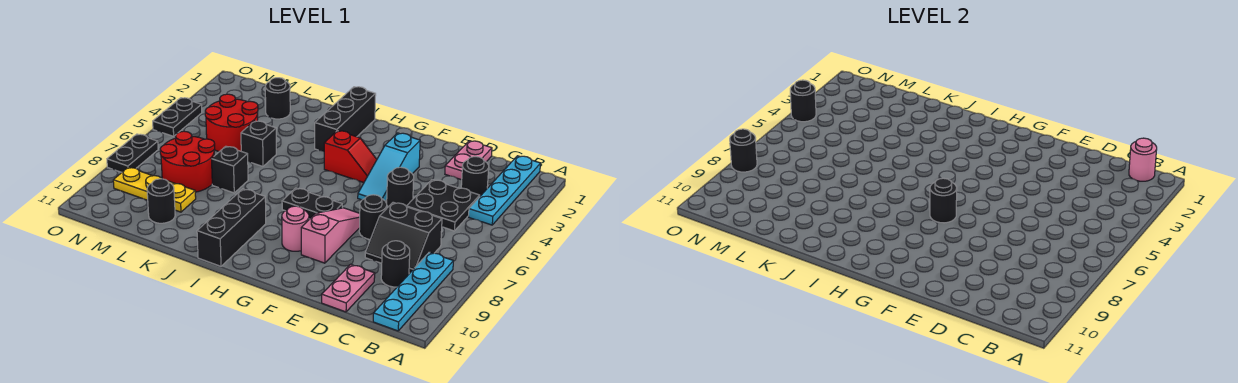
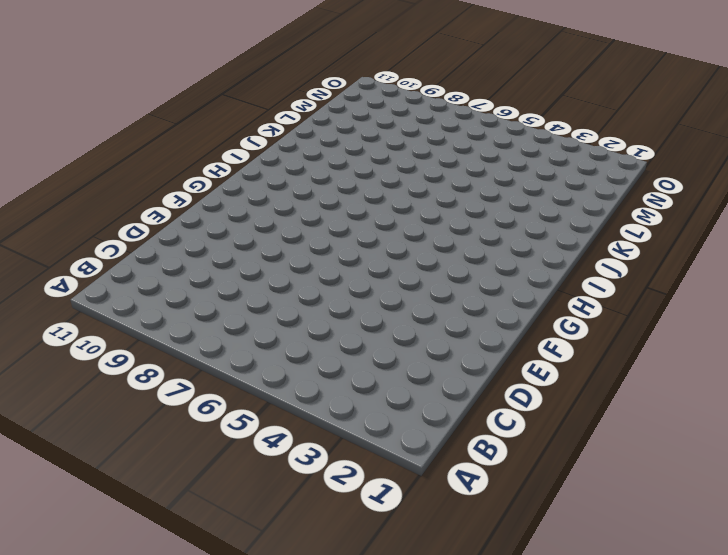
none -> cyan 1x4 plate [469,156,541,225]
none -> cyan 1x4 plate [373,252,453,331]
none -> black 1x1 round brick [461,157,489,196]
none -> black 2x2 plate [406,180,480,231]

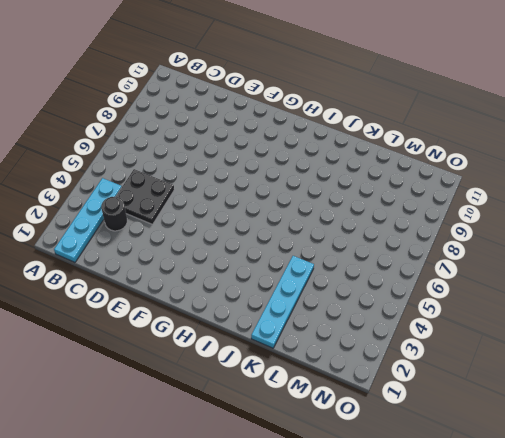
cyan 1x4 plate [251,256,314,348] -> cyan 1x4 plate moved to [373,252,453,331]
none -> black 2x2 slope [365,202,442,273]
none -> black 1x1 round brick [381,241,410,287]
none -> pink 1x2 plate [445,141,492,180]
none -> pink 1x2 plate [322,264,375,312]

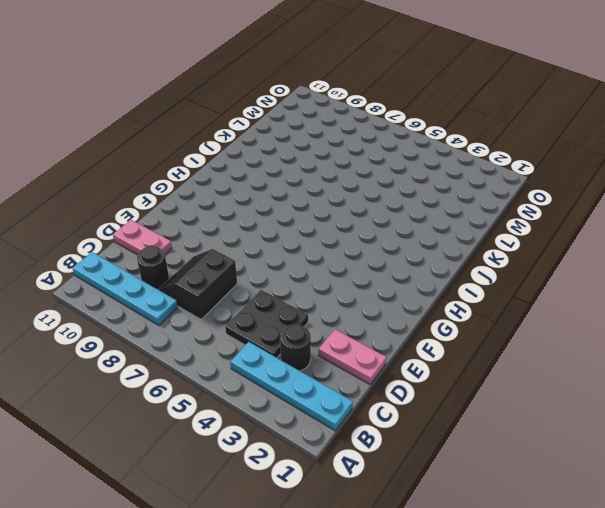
none -> black 1x1 round brick [387,167,414,207]
none -> black 1x1 round brick [359,195,387,239]
none -> cyan 1x3 slope [358,133,420,201]
none -> pink 1x3 slope [301,208,360,263]

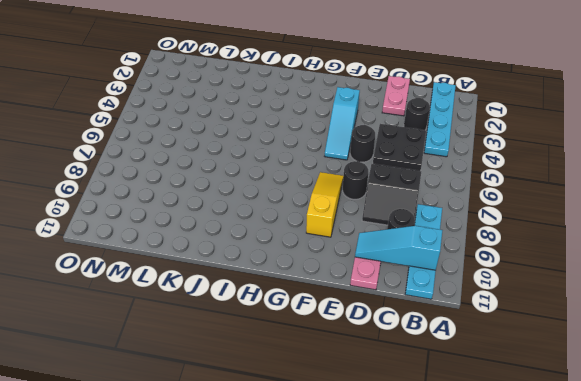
cyan 1x3 slope [355,226,443,270] -> none
yellow 1x3 slope [306,172,343,237] -> pink 1x3 slope [301,208,360,263]
none -> red 1x2 slope [324,131,377,182]
none -> black 1x2 plate [282,188,342,219]
none -> pink 1x1 round brick [282,206,309,251]
none -> black 1x3 brick [315,87,376,151]

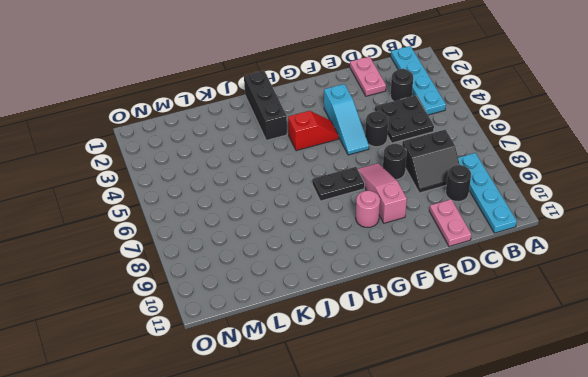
none -> black 1x3 brick [197,189,266,266]
none -> black 1x1 brick [241,121,276,166]
none -> black 1x1 brick [212,146,248,193]
none -> black 1x1 round brick [265,78,290,119]

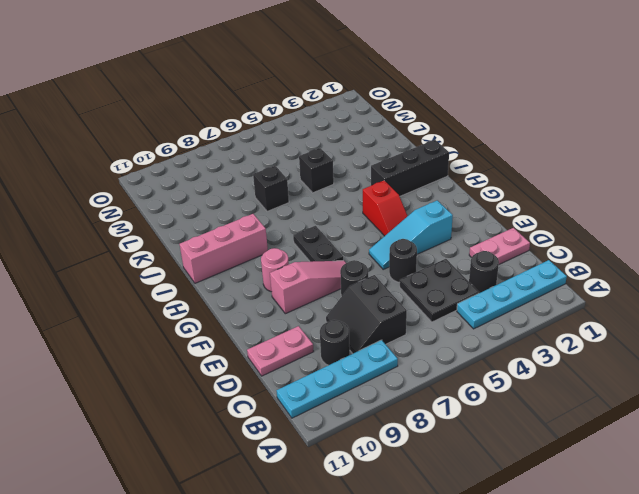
pink 1x3 brick [179,214,268,283] -> black 1x3 brick [197,189,266,266]
none -> black 1x1 round brick [265,78,290,119]
none -> red 2x2 round brick [205,94,258,152]
none -> red 2x2 round brick [160,131,215,192]
none -> yellow 1x3 plate [113,167,196,212]

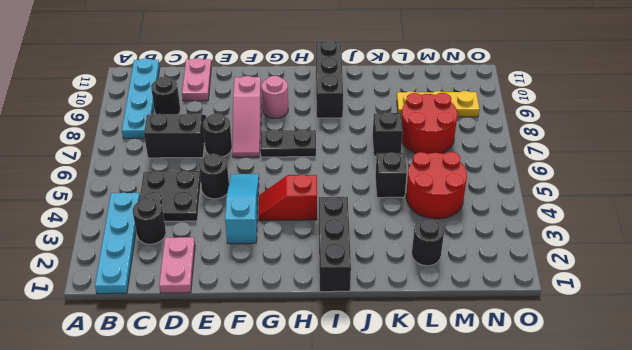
none -> black 1x1 round brick [147,179,175,223]
none -> black 1x2 plate [153,98,202,136]
none -> black 1x2 plate [107,134,158,172]
none -> pink 1x1 round brick [1129,138,1157,181]

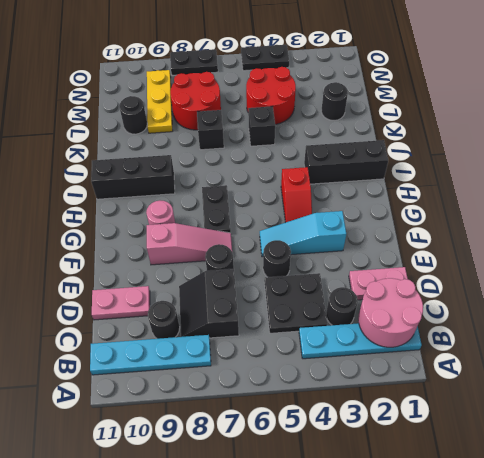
pink 2x2 round brick [358,278,423,347] -> pink 1x1 round brick [1129,138,1157,181]
none -> black 1x1 round brick [930,178,957,223]
none -> black 1x1 round brick [790,80,816,122]
none -> black 1x1 round brick [730,129,757,172]

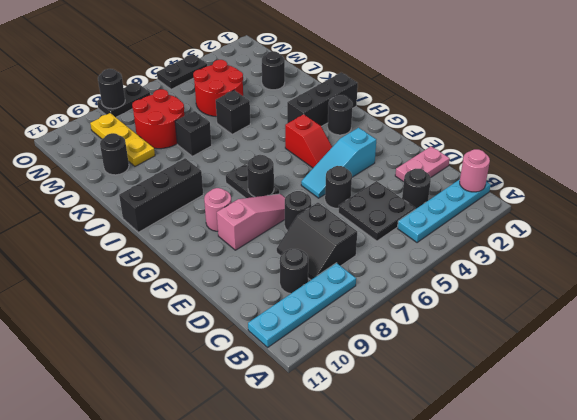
black 1x1 round brick [328,95,353,135] -> black 1x1 round brick moved to [790,80,816,122]
none -> pink 1x2 plate [322,264,375,312]

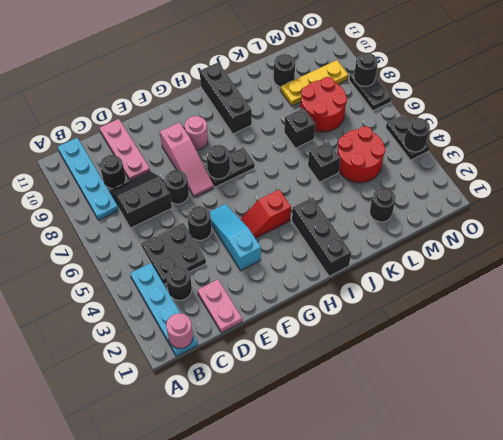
pink 1x3 plate [100,119,150,181] -> pink 1x2 plate [322,264,375,312]

